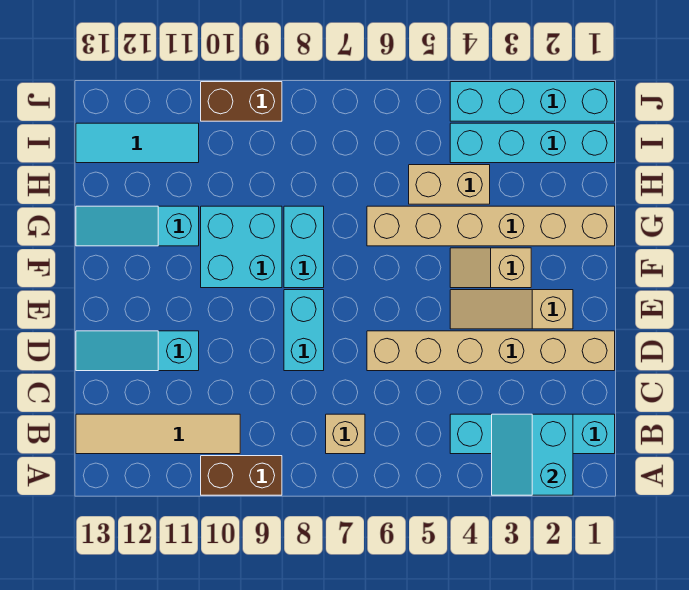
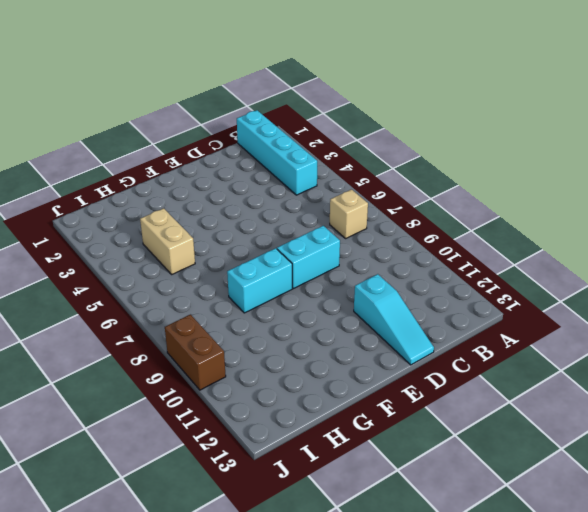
none -> brown 1x2 brick [201,456,282,495]
none -> tan 1x4 tile [76,414,240,454]
none -> tan 1x6 brick [367,331,615,371]

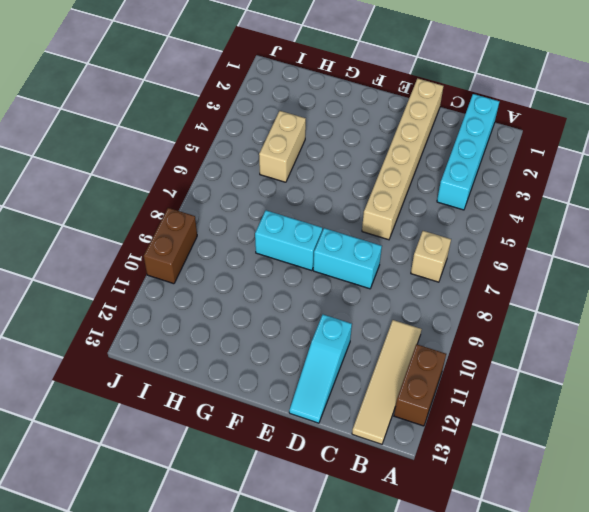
brown 1x2 brick [394,344,446,426] -> brown 1x2 brick moved to [201,456,282,495]
none -> tan 1x3 slope [450,290,573,329]
none -> tan 1x2 slope [450,248,531,288]
none -> cyan 2x2 brick [201,206,282,288]

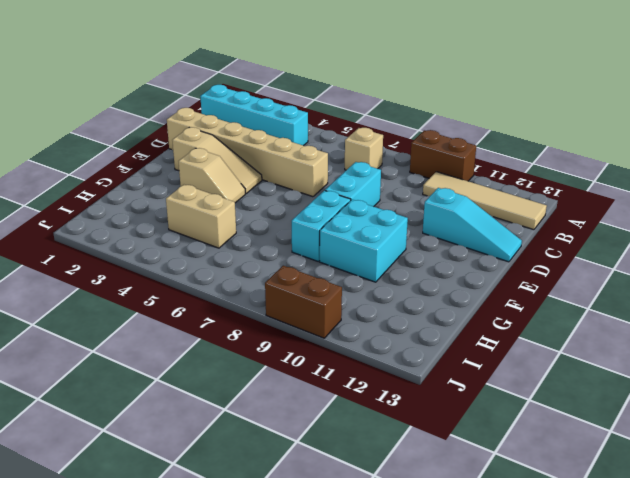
none -> tan 1x6 brick [367,206,615,246]
none -> cyan 1x3 slope [76,206,199,246]
none -> cyan 1x4 brick [450,123,615,163]

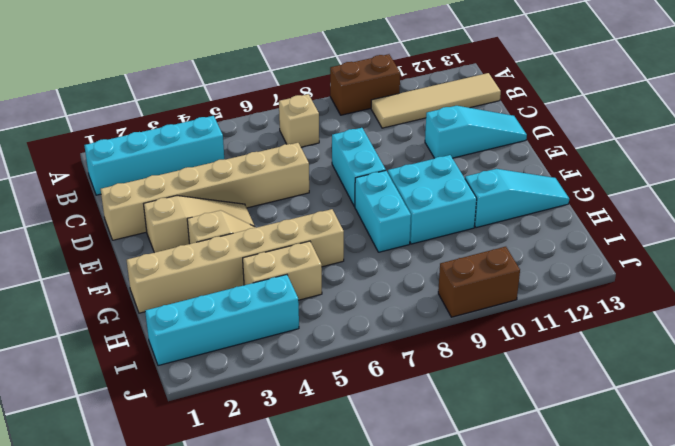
none -> cyan 1x3 tile [76,123,199,163]
none -> cyan 1x4 brick [450,82,615,121]
none -> cyan 2x2 slope [492,414,573,495]

